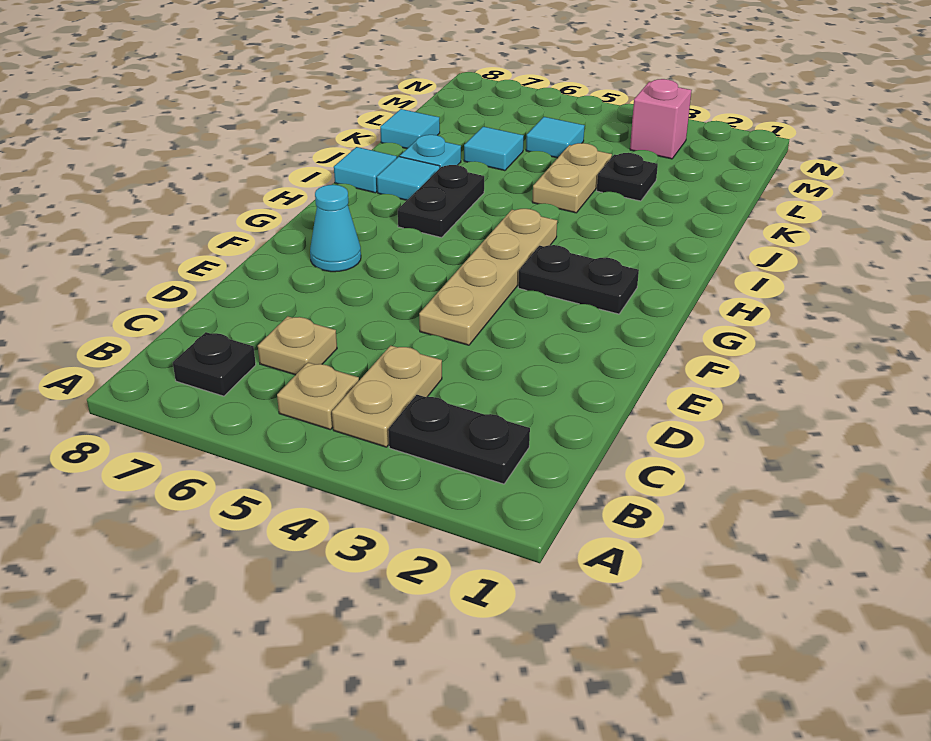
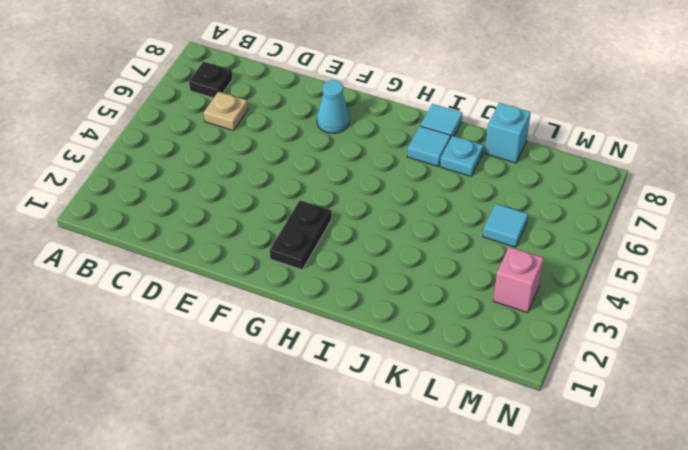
cyan 1x1 brick [485,103,531,163] -> cyan 1x1 tile [380,109,440,149]
none -> black 1x2 plate [388,395,530,484]
none -> tan 1x2 plate [332,346,442,447]
none -> tan 1x1 plate [277,362,359,430]

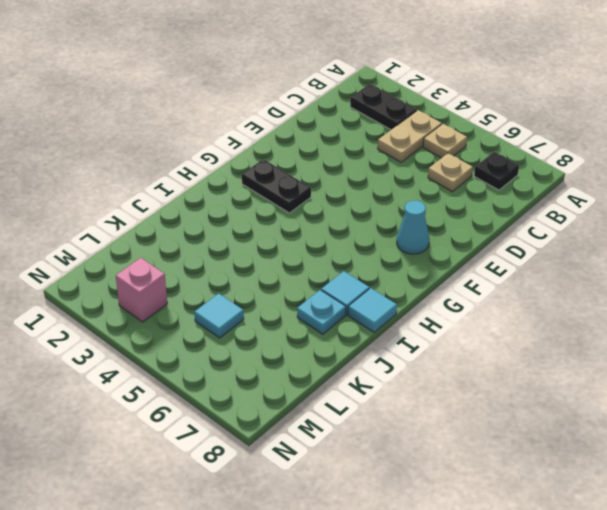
none -> tan 1x4 plate [419,209,557,345]
none -> black 1x2 plate [398,165,484,238]
none -> tan 1x2 plate [532,143,612,213]

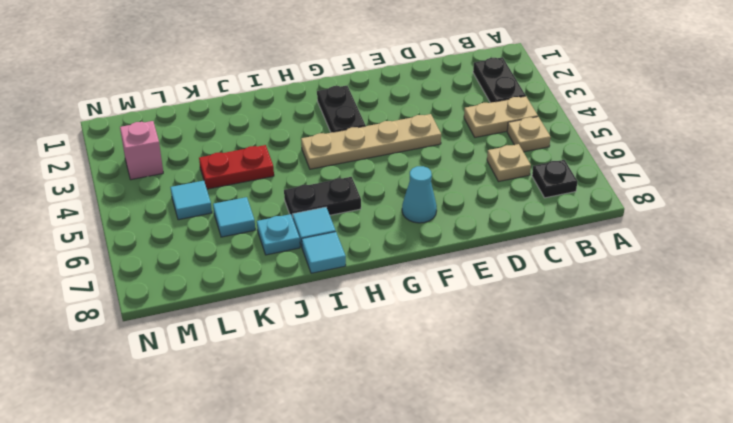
red 1x2 plate [199,145,274,189] -> tan 1x2 plate [532,143,612,213]
none -> black 1x1 plate [597,153,658,201]
none -> cyan 1x1 tile [380,109,440,149]

